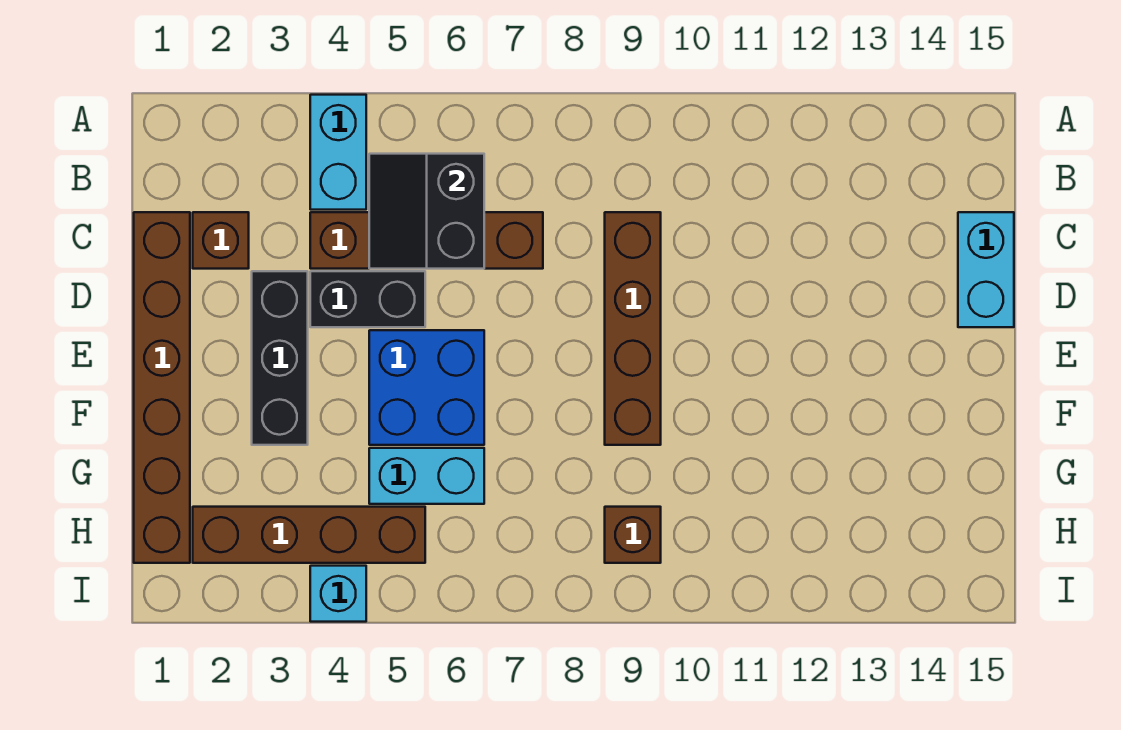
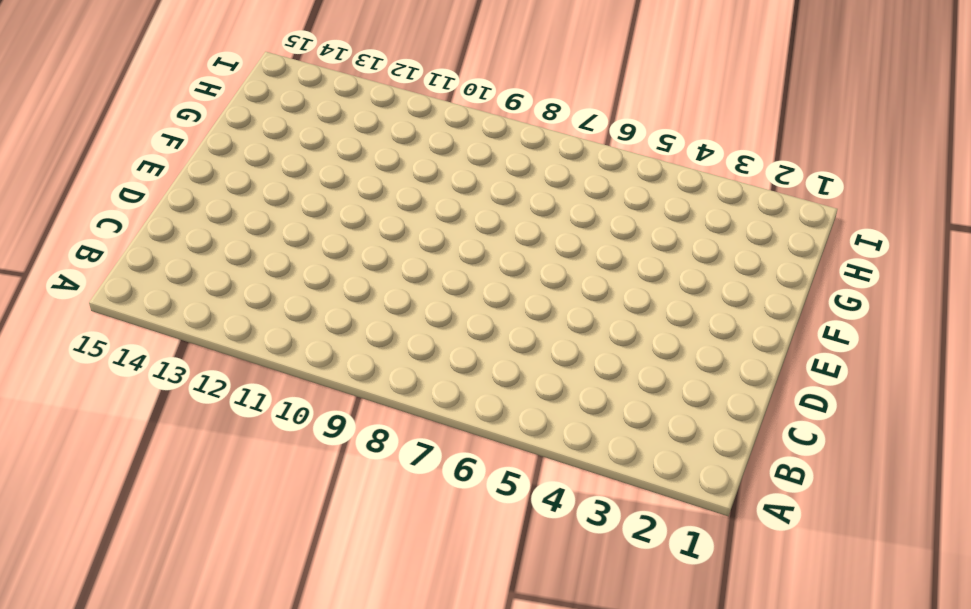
none -> cyan 1x2 brick [310,95,366,210]
none -> brown 1x6 brick [134,212,190,563]
none -> brown 1x1 brick [193,212,249,269]

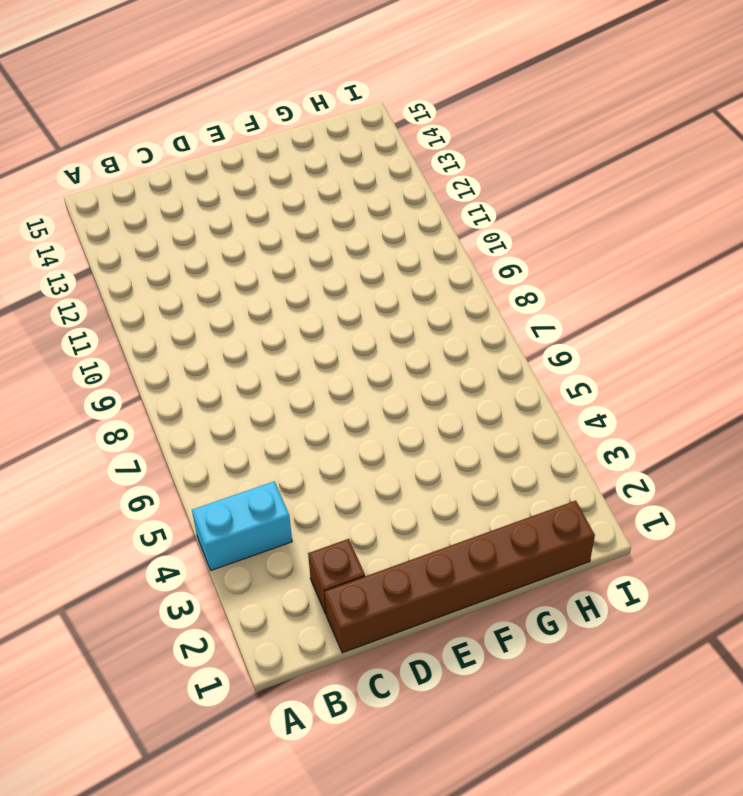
none -> brown 1x4 brick [310,212,543,269]
none -> brown 1x4 brick [605,212,661,445]
none -> cyan 1x2 brick [958,212,1014,327]

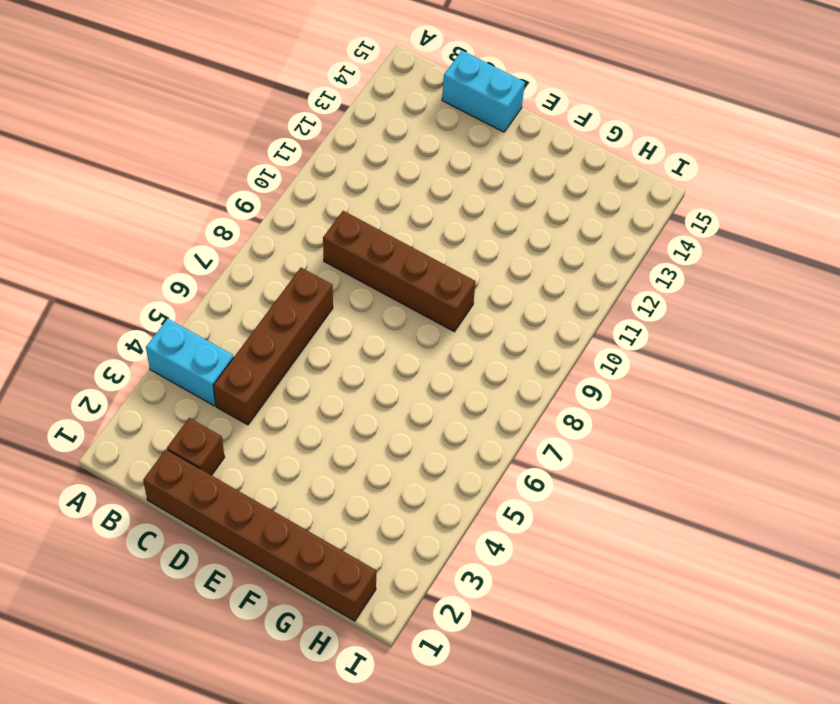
none -> black 1x3 brick [252,271,308,445]
none -> black 1x2 brick [310,271,425,327]
none -> blue 2x2 brick [369,330,484,445]

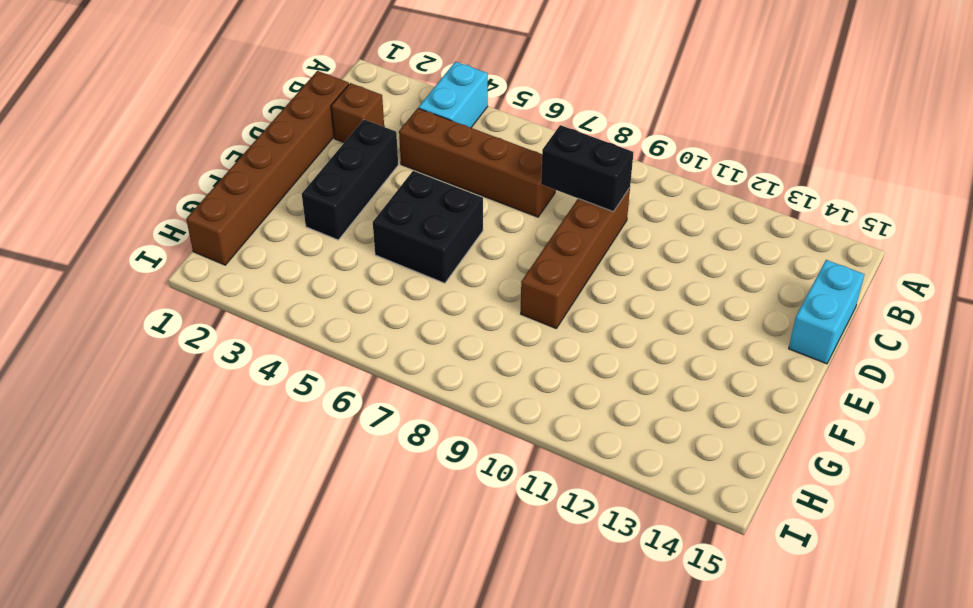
black 1x2 brick [541,125,634,212] -> black 1x2 brick moved to [310,271,425,327]
black 2x2 brick [373,171,483,283] -> blue 2x2 brick [369,330,484,445]
none -> cyan 1x2 brick [369,448,484,504]
none -> brown 1x4 brick [193,507,425,563]
none -> brown 1x1 brick [605,507,661,563]

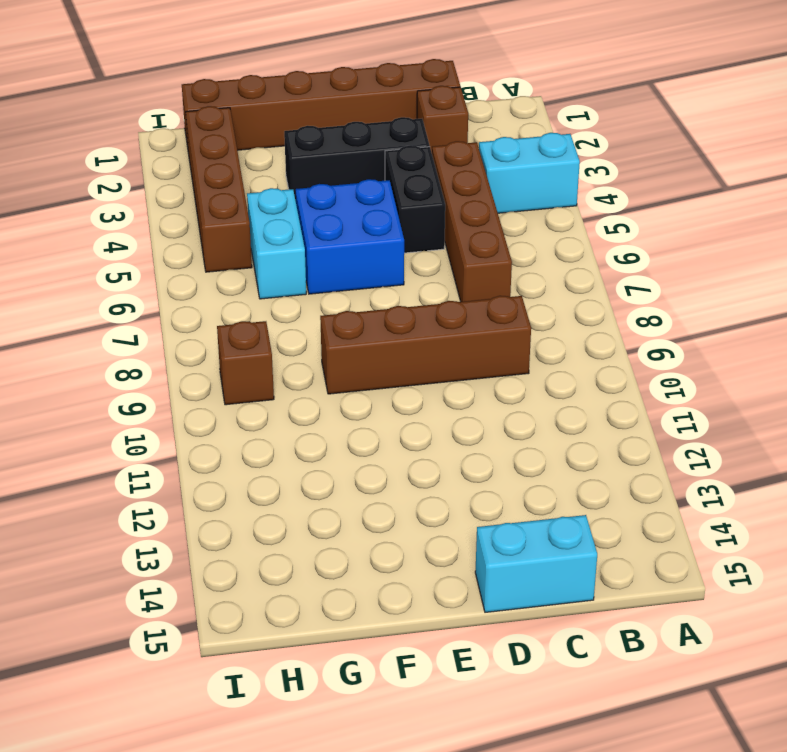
none -> cyan 1x1 brick [310,566,366,622]
none -> black 2x2 slope [369,154,484,269]

